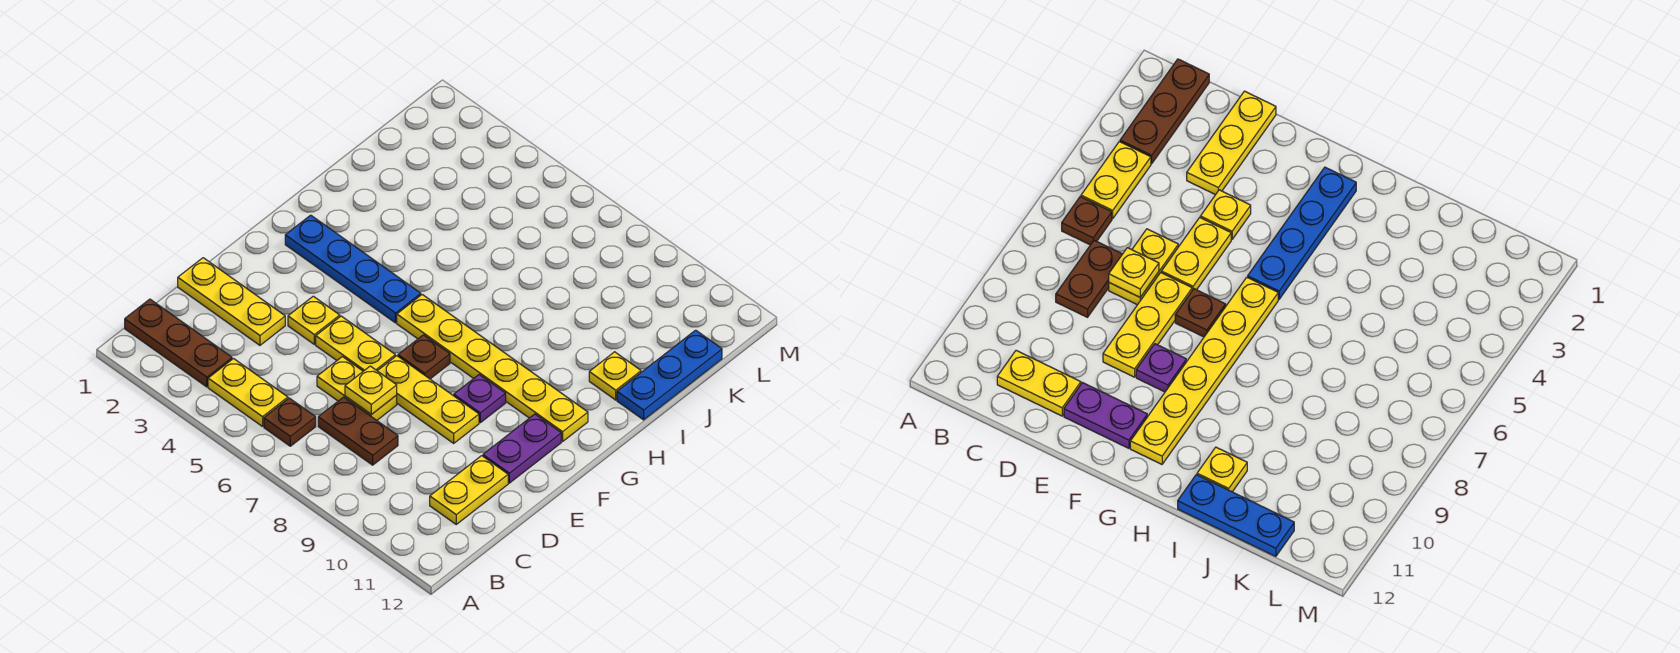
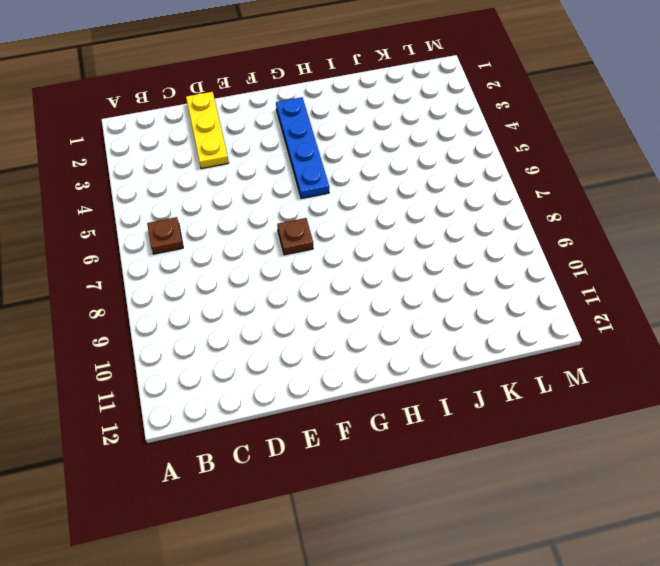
none -> brown 1x3 plate [125,299,232,387]
none -> yellow 1x2 plate [208,359,288,426]
none -> brown 1x2 plate [318,397,398,465]

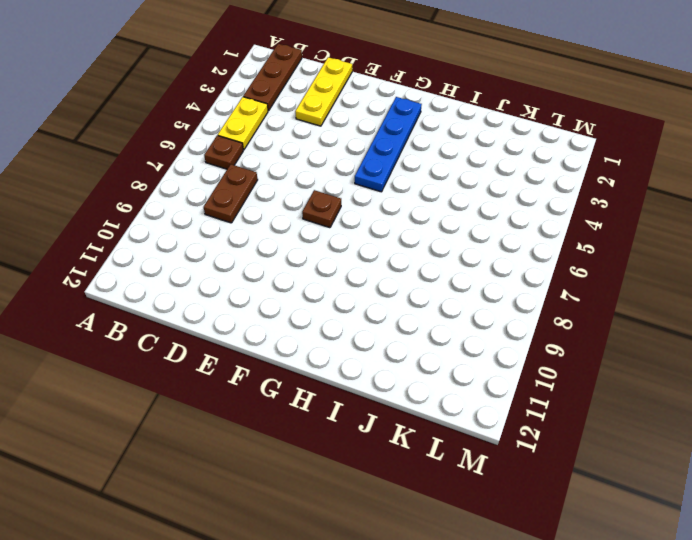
none -> yellow 1x2 plate [430,456,508,524]
none -> yellow 1x2 plate [317,357,397,420]
none -> yellow 1x1 plate [288,296,340,344]

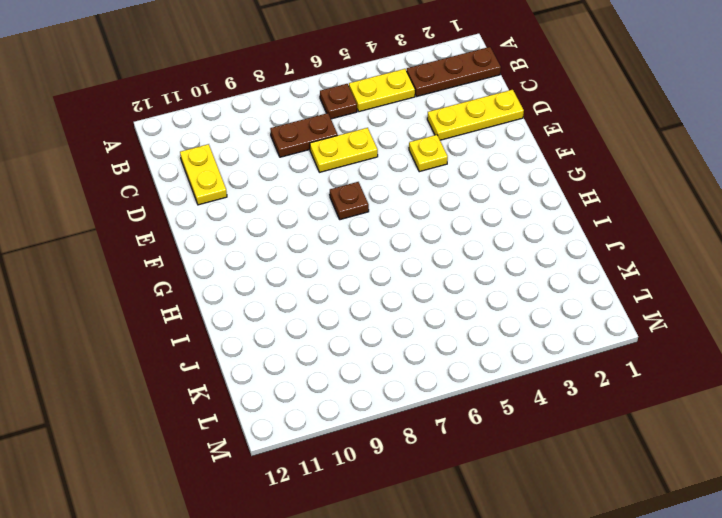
none -> yellow 1x2 plate [316,316,395,371]
none -> yellow 1x3 plate [378,356,479,443]
none -> purple 1x2 plate [483,414,561,483]

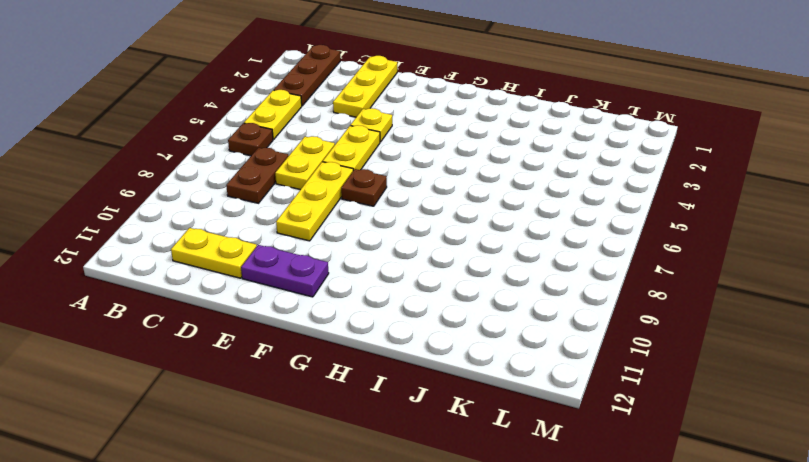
none -> purple 1x1 plate [454,375,506,423]
none -> blue 1x4 plate [285,215,421,323]
none -> yellow 1x6 plate [397,295,588,441]

